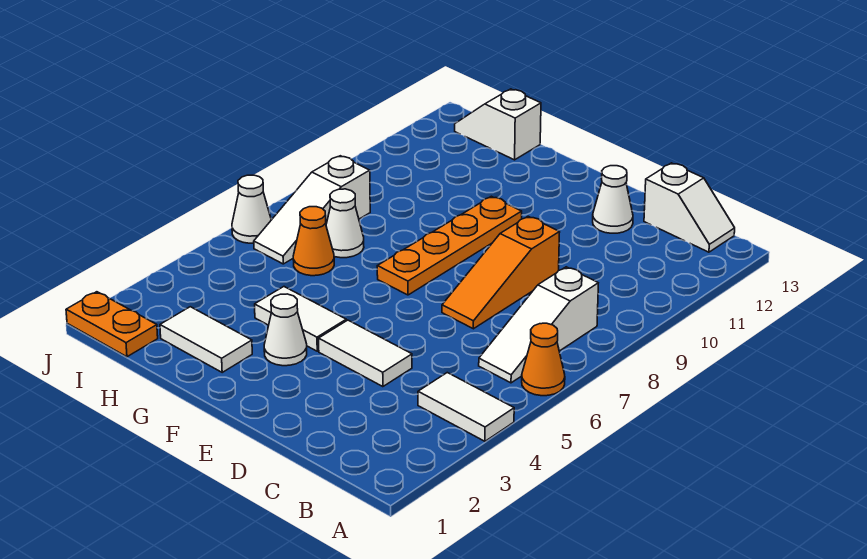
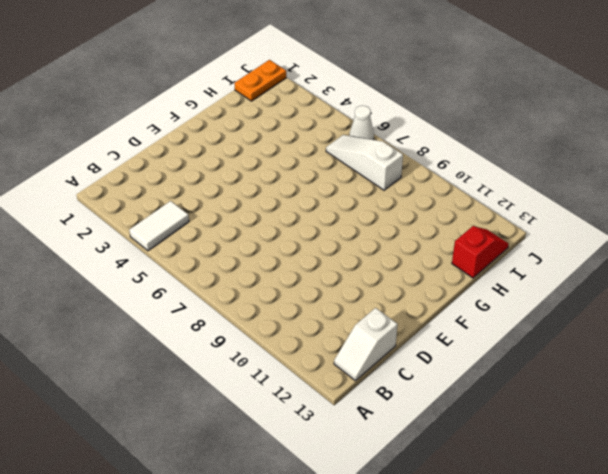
red 1x2 slope [452,226,509,278] -> white 1x2 slope [455,89,541,160]
none -> orange 1x1 cone [522,323,565,396]
none -> white 1x3 slope [479,267,598,383]
none -> white 1x2 tile [319,320,412,387]

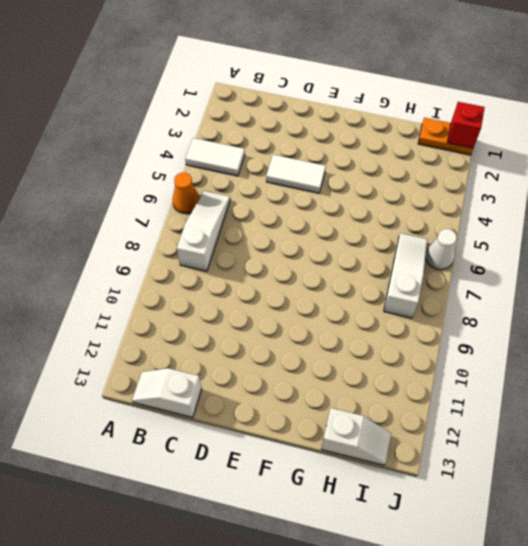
red 1x1 brick [447,102,485,148] -> none
none -> orange 1x3 slope [442,216,560,329]
none -> white 1x1 cone [593,166,633,233]
none -> white 1x1 cone [264,294,307,366]

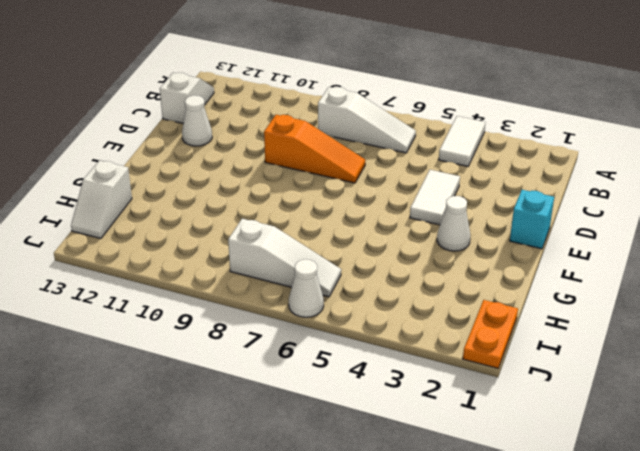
cyan 1x1 brick [510,190,554,249] -> none
none -> orange 1x1 cone [522,323,565,396]
none -> white 1x2 tile [255,287,346,351]
none -> orange 1x4 plate [377,196,522,295]

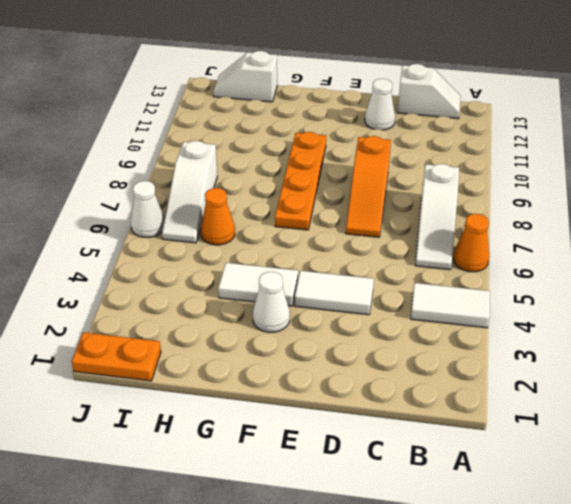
none -> white 1x2 tile [160,307,252,372]
none -> white 1x1 cone [326,189,364,258]

